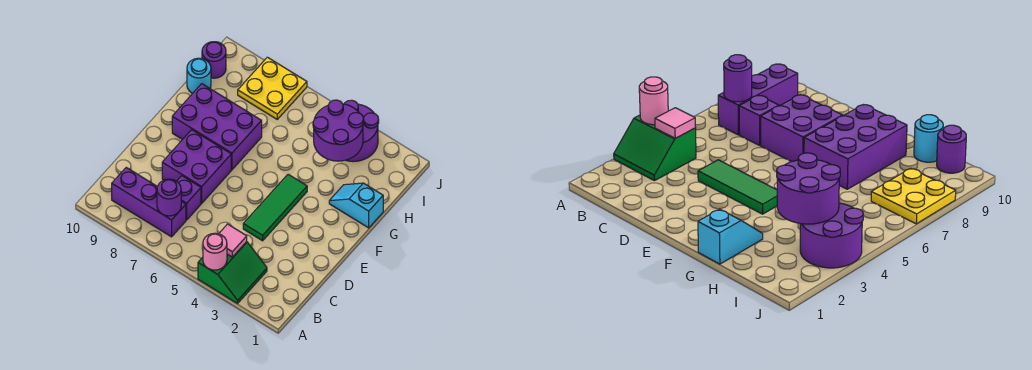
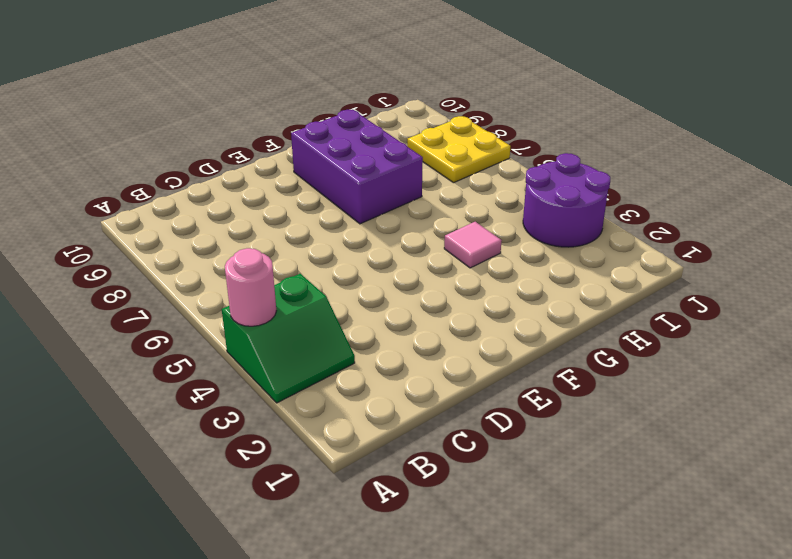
pink 1x1 tile [444,222,502,268] -> pink 1x1 tile moved to [219,224,247,257]
none -> purple 1x3 brick [112,168,186,237]
none -> purple 1x1 brick [177,176,201,220]
none -> green 1x3 tile [243,174,307,241]

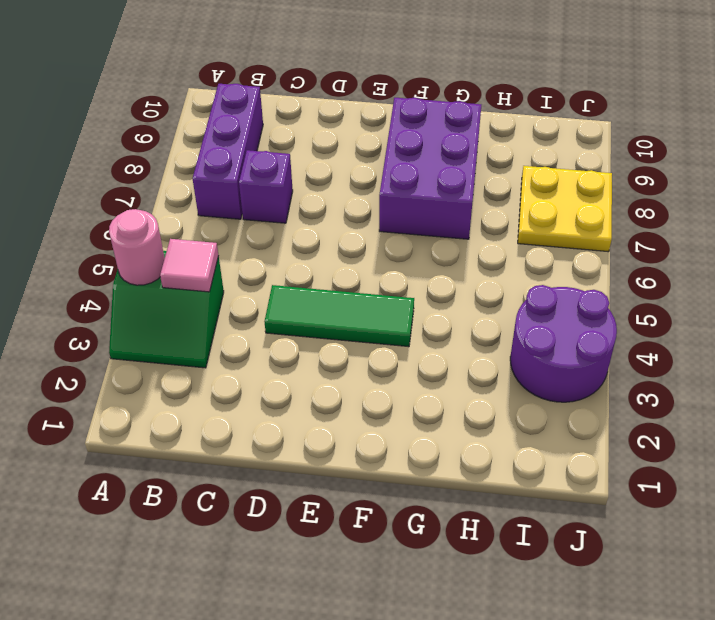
none -> purple 2x2 brick [162,130,231,203]
none -> cyan 1x2 slope [329,183,383,228]
none -> cyan 1x1 round brick [187,58,211,93]

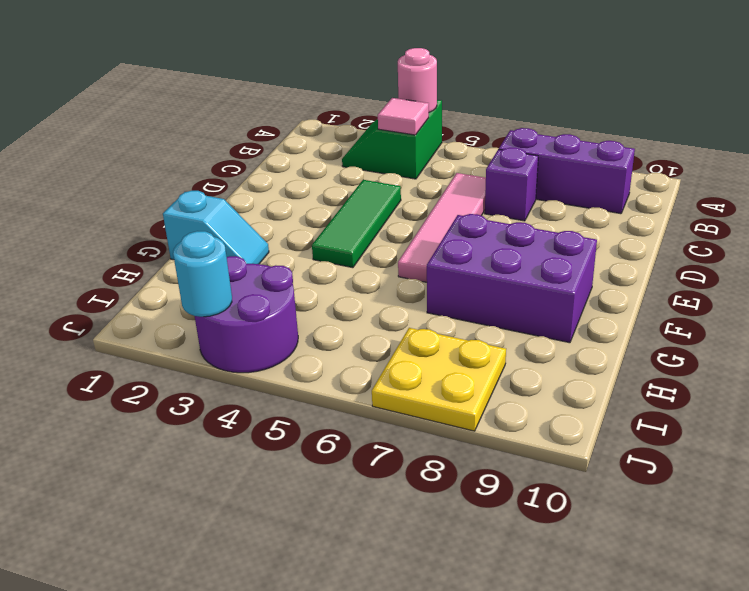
pink 1x4 tile [398,173,486,282] -> none
cyan 1x1 round brick [173,231,232,317] -> cyan 1x1 round brick moved to [187,58,211,93]
none -> purple 2x2 brick [162,130,231,203]
none -> purple 1x1 round brick [202,42,226,78]
none -> purple 1x1 round brick [157,179,181,216]

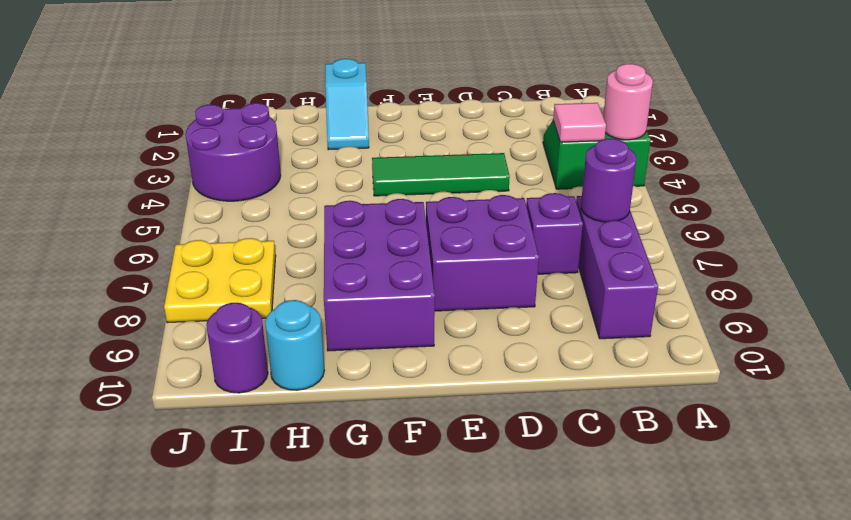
none -> purple 2x2 round brick [313,100,364,161]

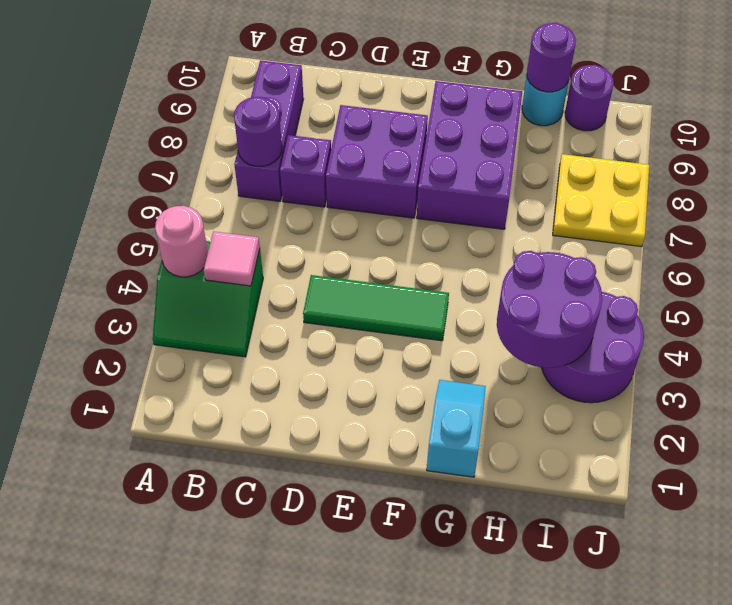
purple 1x1 round brick [527,23,576,92] -> none

